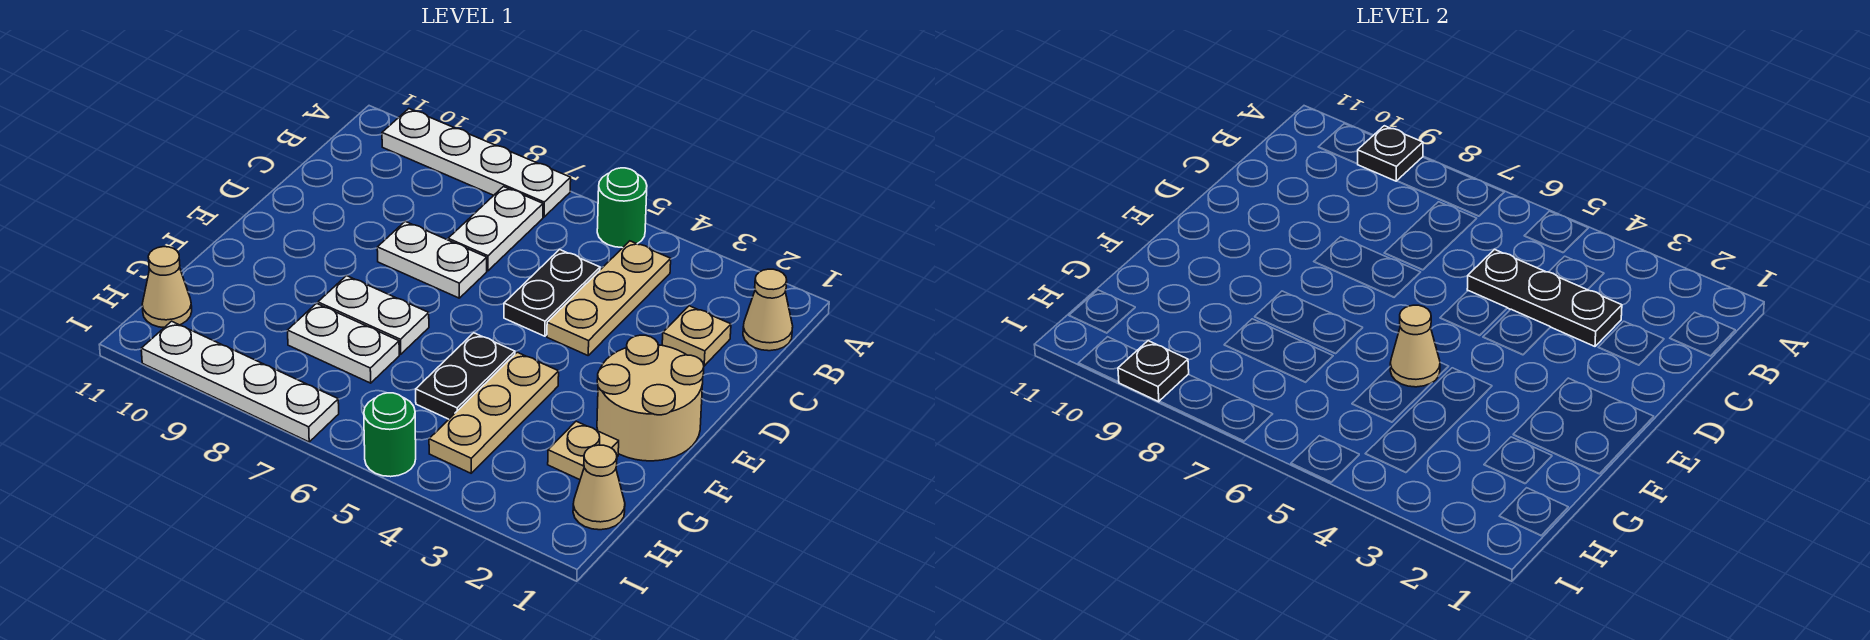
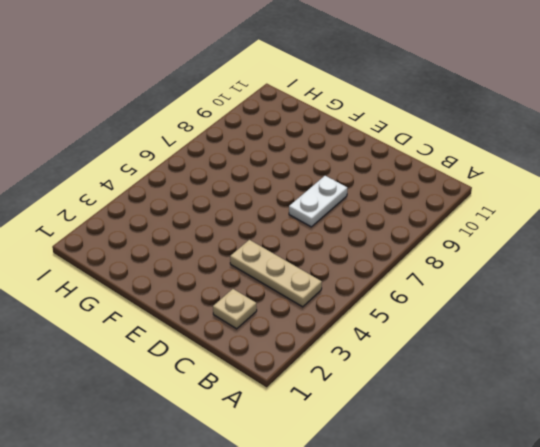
none -> green 1x1 round brick [597,168,647,248]
none -> white 1x4 plate [382,109,571,217]
none -> tan 1x1 cone [743,269,793,351]

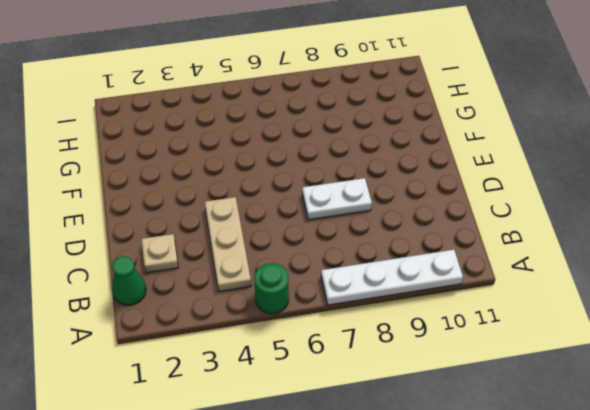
green 1x1 cone [112,256,146,305] -> tan 1x1 cone [743,269,793,351]
none -> white 1x2 plate [448,187,543,271]
none -> black 1x2 plate [504,250,600,336]
none -> tan 2x2 round brick [597,335,704,461]

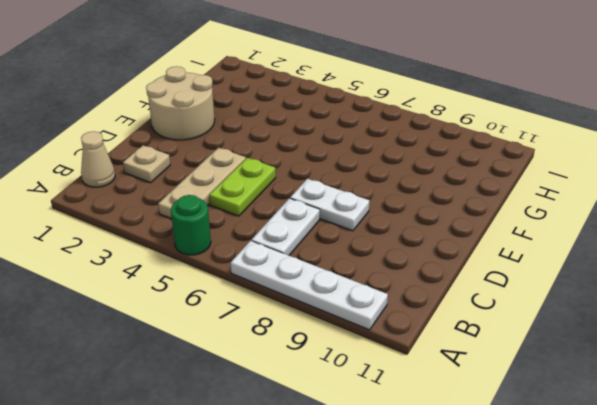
lime 1x2 plate [209,158,276,216] -> black 1x2 plate [504,250,600,336]
none -> tan 1x3 plate [429,352,559,473]
none -> black 1x2 plate [416,333,515,419]
none -> white 1x2 plate [318,276,429,354]

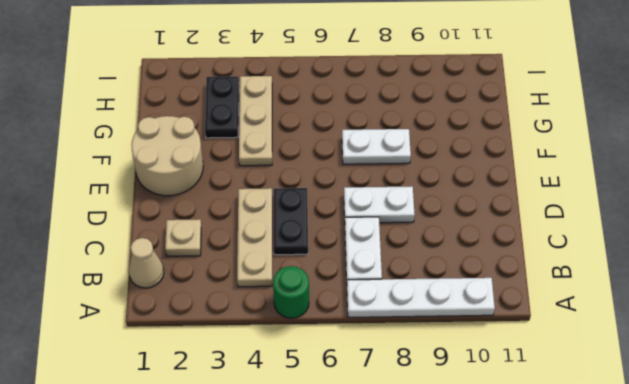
black 1x2 plate [205,76,239,138] -> black 1x2 plate moved to [416,333,515,419]
none -> tan 1x1 plate [548,421,619,480]
none -> white 1x2 plate [287,303,399,383]
none -> tan 1x1 cone [573,445,625,530]

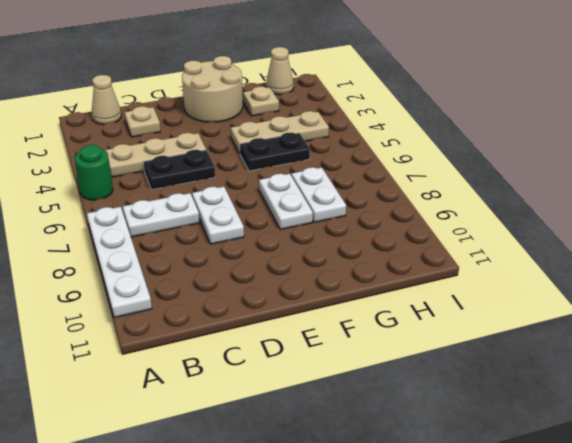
none -> tan 1x1 cone [142,247,192,327]
none -> green 1x1 round brick [364,393,416,477]
none -> white 1x4 plate [141,321,339,442]

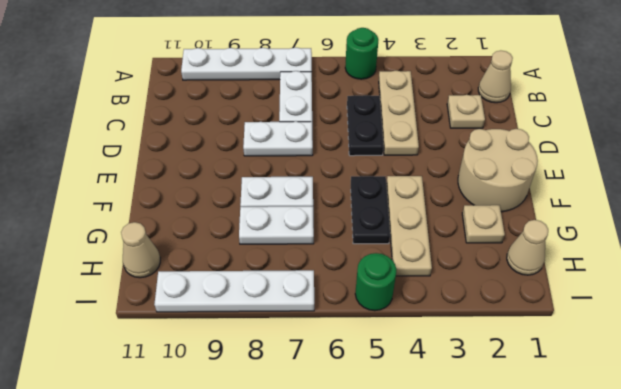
none -> black 1x1 plate [1358,126,1423,181]
none -> black 1x3 plate [1467,250,1622,346]
none -> tan 1x1 cone [1390,305,1440,387]

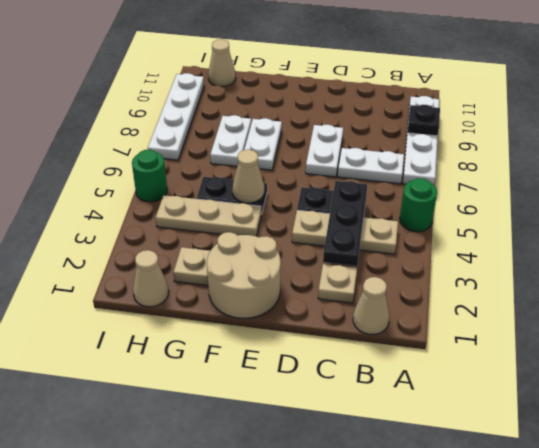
none -> black 1x1 plate [1118,341,1189,402]

